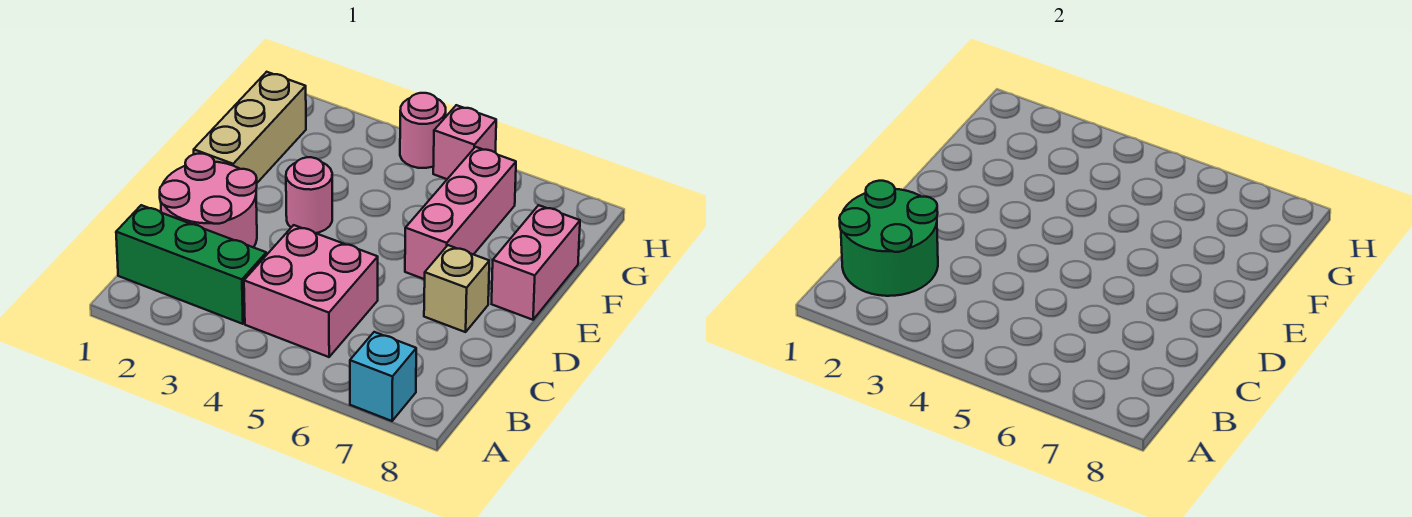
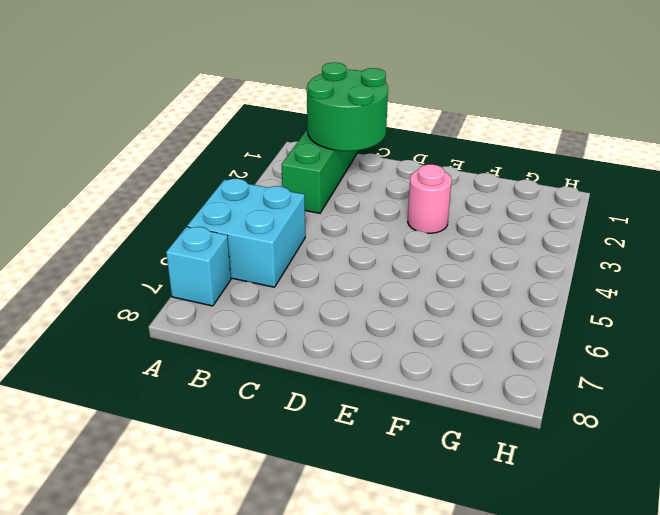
cyan 2x2 brick [187,179,305,287] -> pink 2x2 brick [244,225,378,357]
none -> pink 2x2 round brick [160,154,257,248]
none -> tan 1x1 brick [424,245,489,332]
none -> tan 1x3 brick [194,72,306,183]

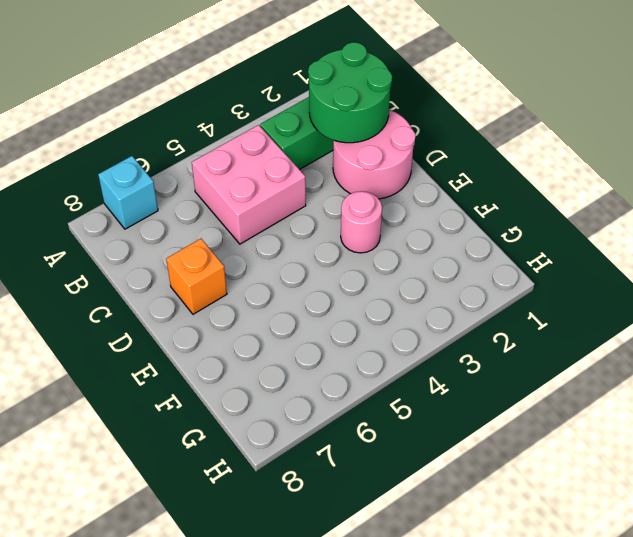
orange 1x1 brick [166,239,227,314] -> tan 1x1 brick [424,245,489,332]
none -> tan 1x3 brick [194,72,306,183]
none -> pink 1x3 brick [405,147,516,279]
none -> pink 1x2 brick [492,205,580,320]

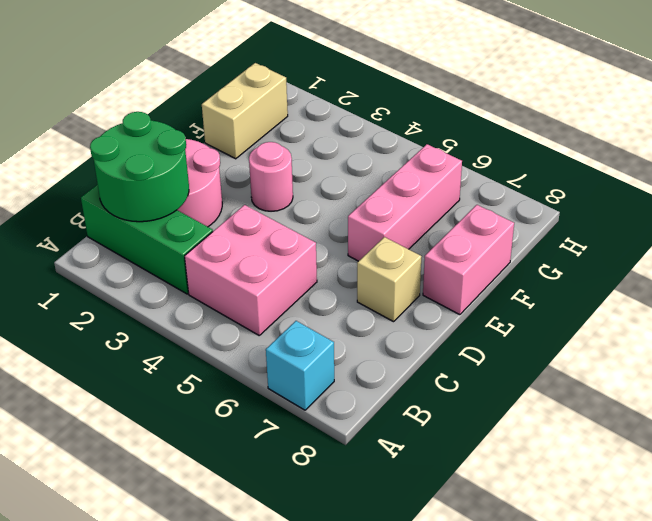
tan 1x2 brick [202,63,288,159] -> tan 1x3 brick [194,72,306,183]
none -> pink 1x1 round brick [400,93,446,168]
none -> pink 1x1 brick [433,105,496,179]

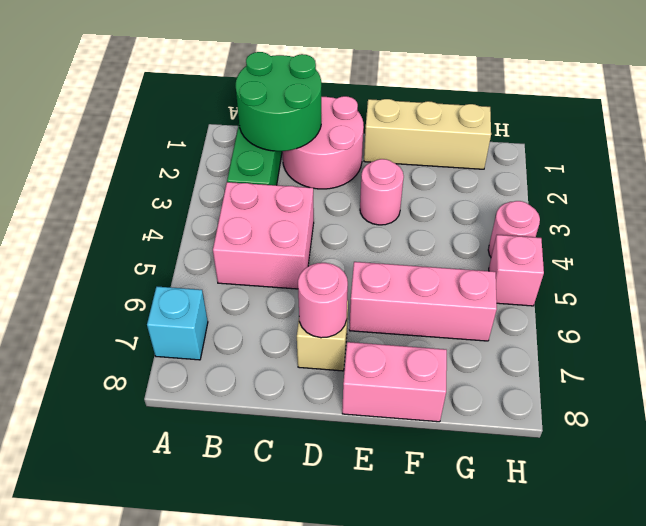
pink 1x1 round brick [298,263,348,338] -> none

